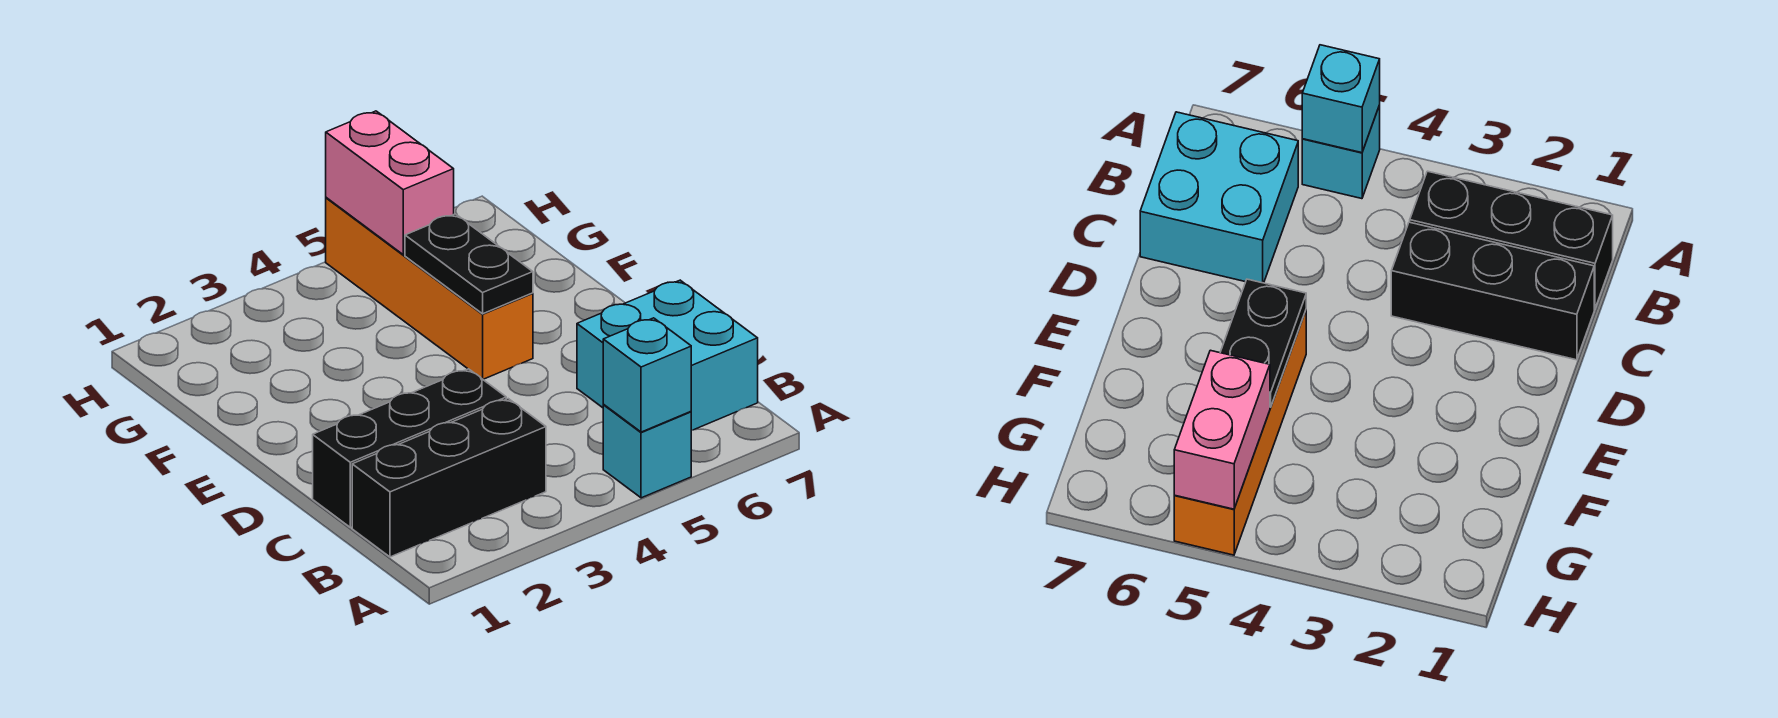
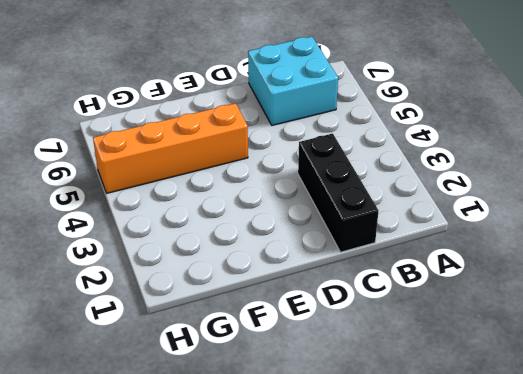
none -> cyan 1x1 brick [603,405,691,498]
none -> black 1x3 brick [352,399,546,557]

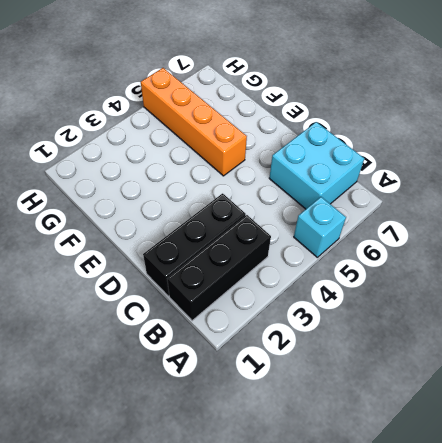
none -> cyan 1x1 brick [603,318,691,432]
none -> black 1x2 plate [405,214,533,314]

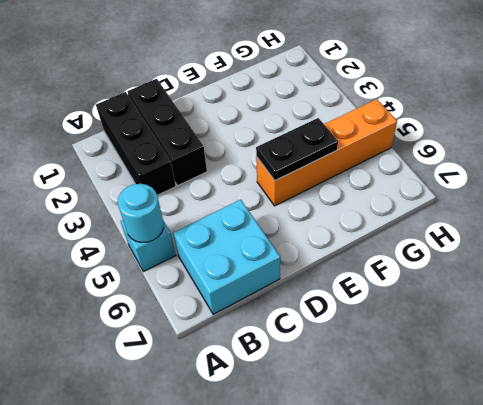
cyan 1x1 round brick [118,184,164,243] -> cyan 1x1 brick [603,318,691,432]
none -> pink 1x2 brick [326,111,454,255]

